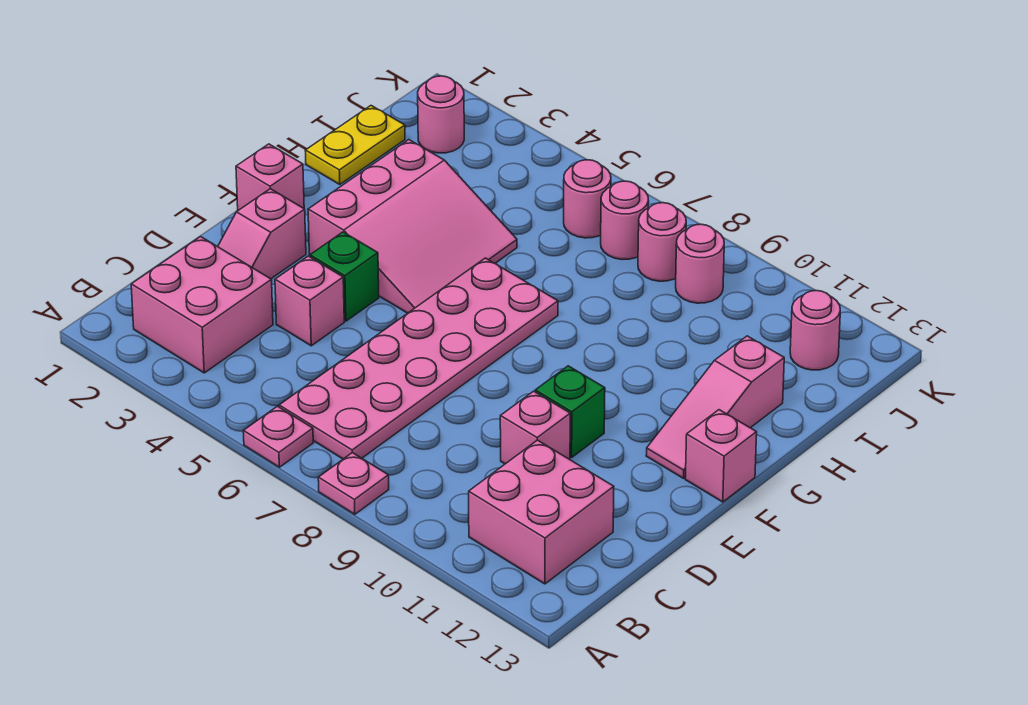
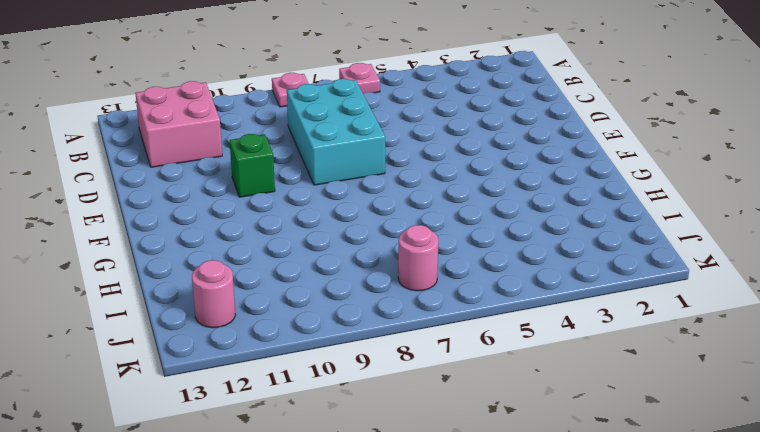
cyan 2x3 brick [287,79,385,185] -> pink 2x6 plate [279,258,558,459]
none -> pink 2x2 brick [131,237,273,373]
none -> pink 1x2 slope [218,189,306,279]
none -> pink 1x1 brick [275,256,344,346]

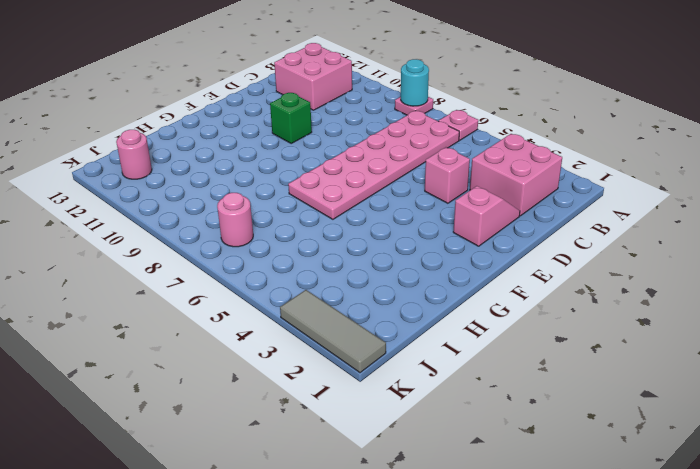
cyan 1x1 round brick [401,59,429,106] -> none
grey 1x3 tile [280,290,386,373] -> none
none -> pink 1x1 brick [500,391,570,464]
none -> green 1x1 brick [310,232,379,321]
none -> pink 1x1 brick [236,144,304,210]

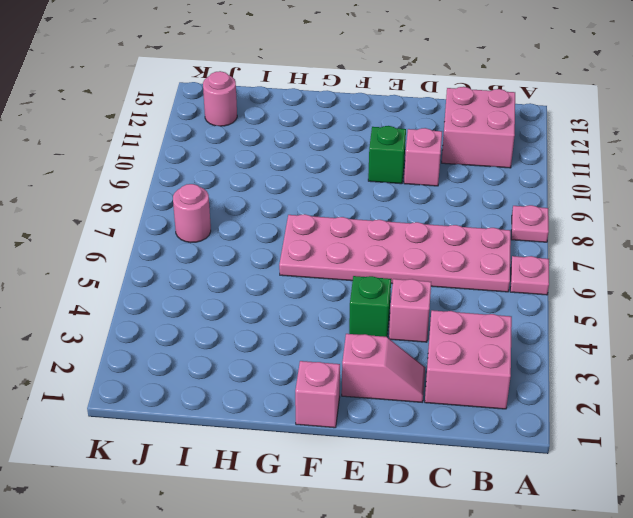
none -> pink 3x3 slope [308,140,517,313]
none -> pink 1x3 slope [646,336,784,478]
none -> pink 1x1 brick [685,410,757,502]

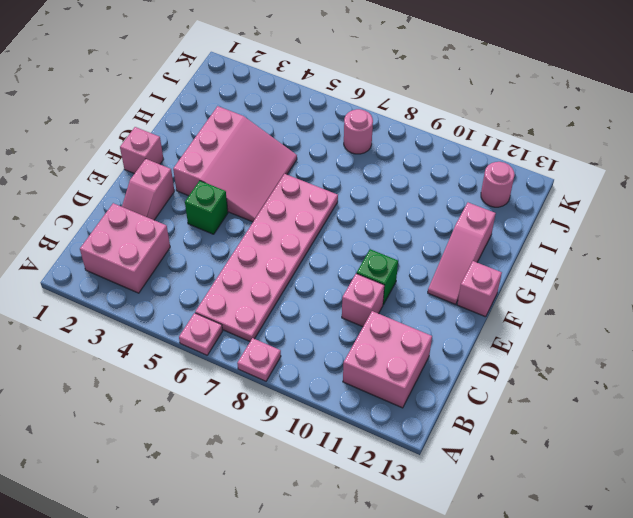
none -> pink 1x1 brick [275,256,344,346]
none -> yellow 1x2 plate [305,106,405,184]
none -> pink 1x1 round brick [418,76,464,153]

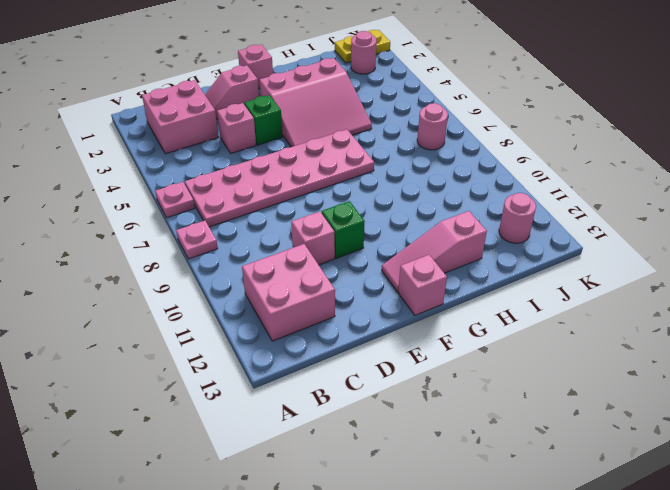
yellow 1x2 plate [335,30,390,63] -> yellow 1x2 plate moved to [305,106,405,184]
none -> pink 1x1 round brick [564,160,611,238]
none -> pink 1x1 round brick [638,203,686,281]
none -> pink 1x1 round brick [676,224,724,303]

